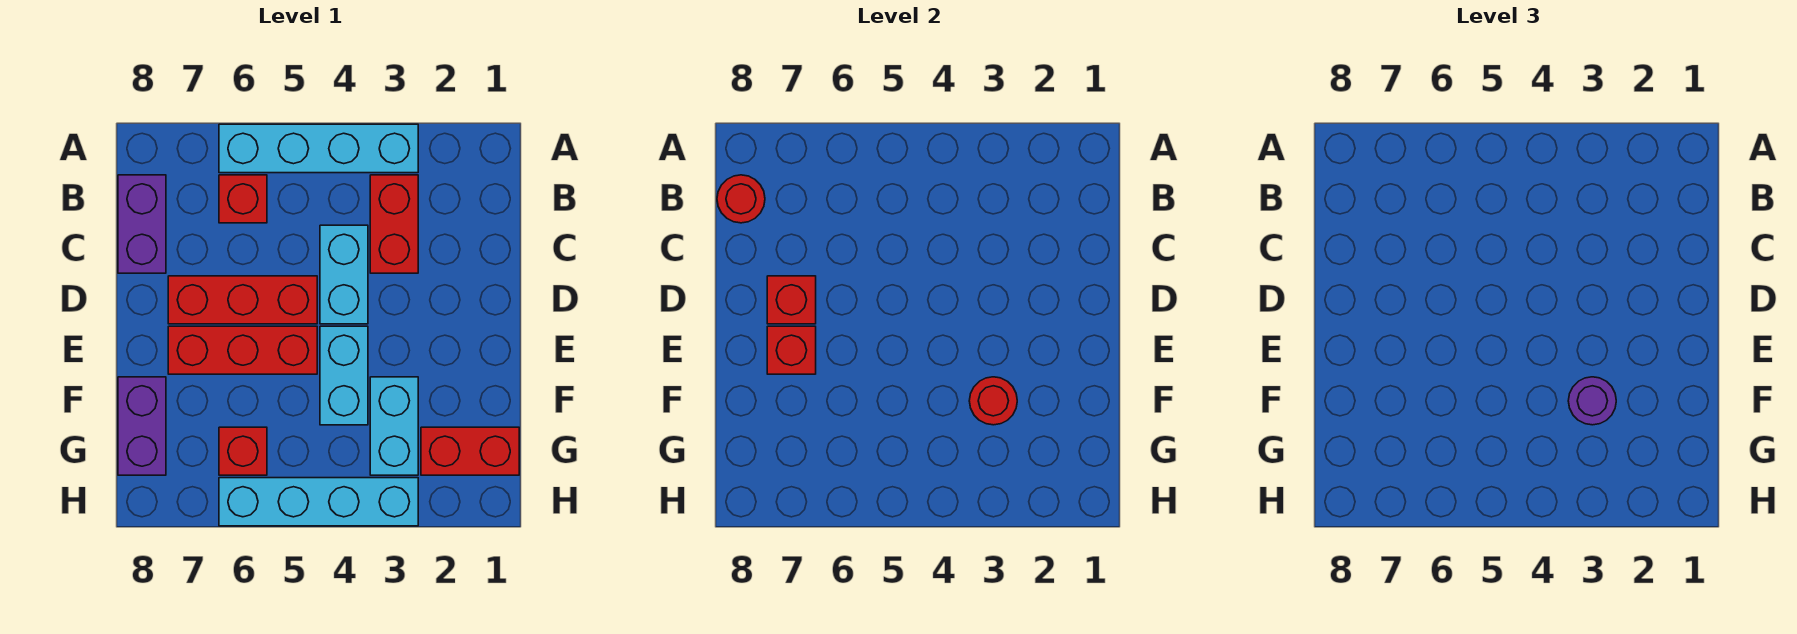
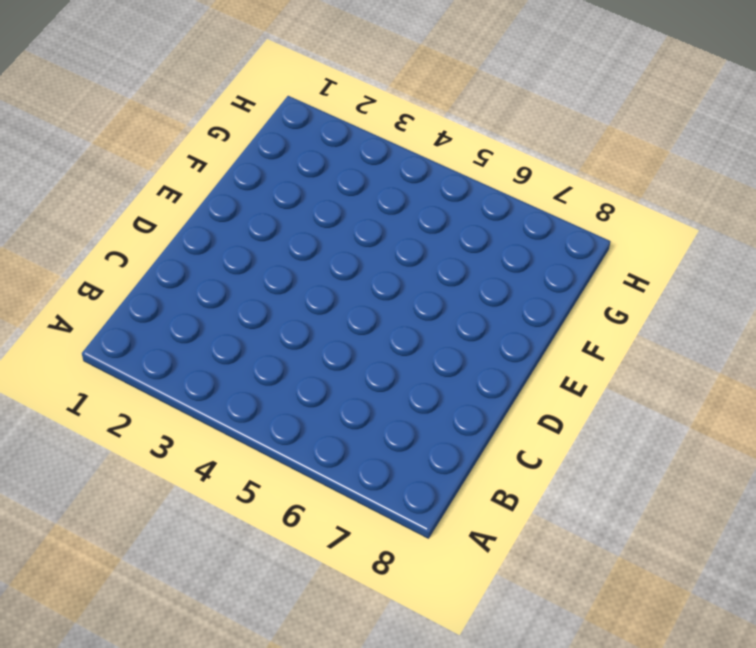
none -> cyan 1x4 brick [219,124,418,173]
none -> red 1x2 brick [370,175,418,273]
none -> red 1x1 brick [219,175,267,223]

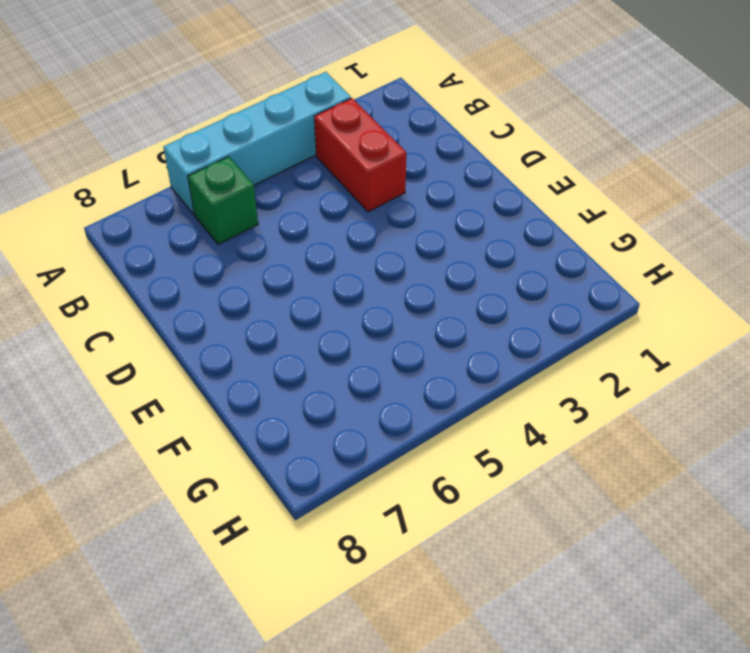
green 1x1 brick [188,156,258,245] -> red 1x1 brick [219,175,267,223]
none -> purple 1x2 brick [118,175,166,273]
none -> cyan 1x2 brick [320,225,368,324]
none -> red 1x3 brick [168,276,317,324]

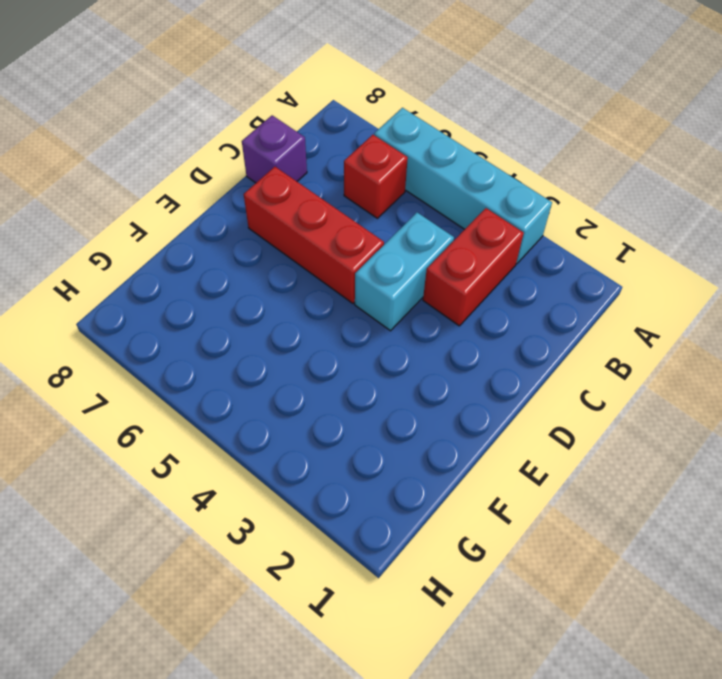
purple 1x1 brick [242,115,307,183] -> purple 1x2 brick [118,175,166,273]
none -> cyan 1x2 brick [320,326,368,425]
none -> red 1x3 brick [168,326,317,374]
none -> cyan 1x2 brick [370,377,418,475]

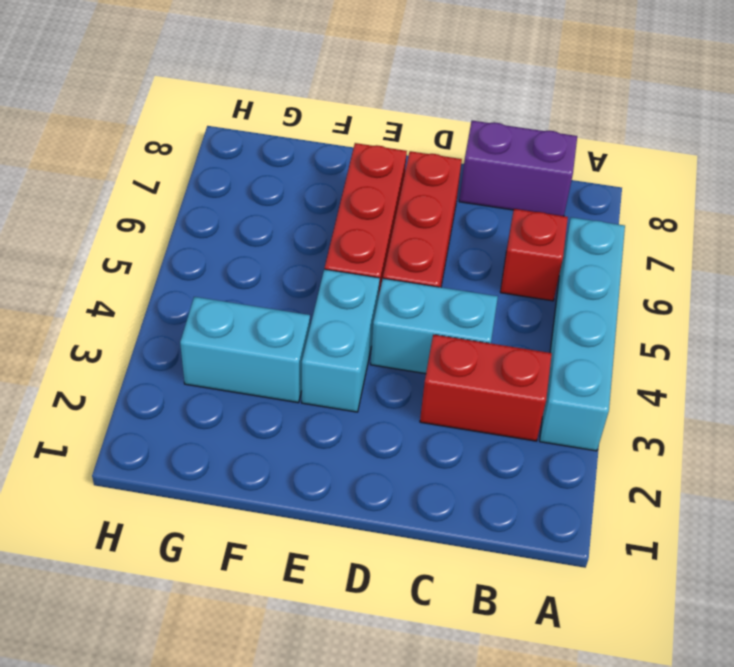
cyan 1x2 brick [302,269,380,412] -> cyan 1x2 brick turned to [320,326,368,425]
none -> purple 1x2 brick [118,377,166,475]
none -> red 1x2 brick [421,427,519,475]
none -> red 1x1 brick [219,427,267,475]

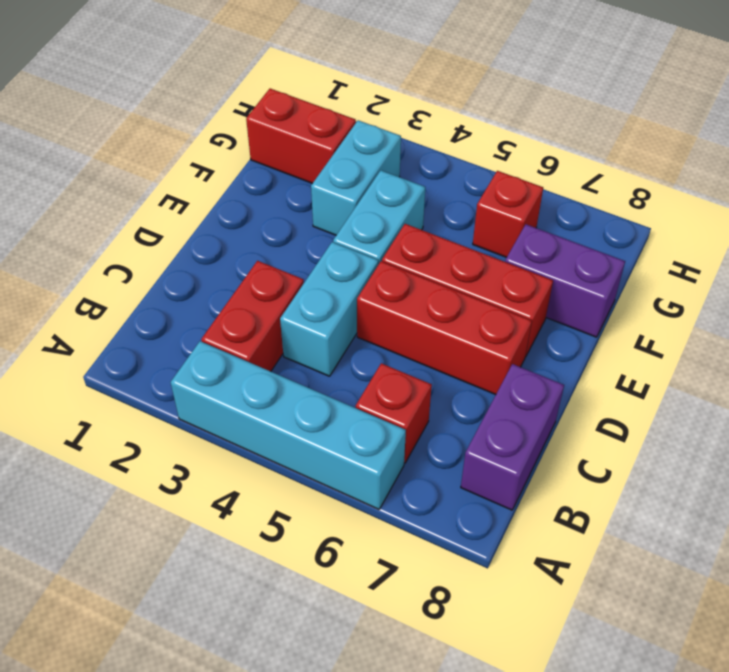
purple 1x2 brick [505,224,625,337] -> purple 1x2 brick turned to [118,377,166,475]
none -> cyan 1x4 brick [219,478,418,526]
none -> red 1x1 round brick [717,175,765,223]
none -> red 1x1 brick [767,276,816,324]

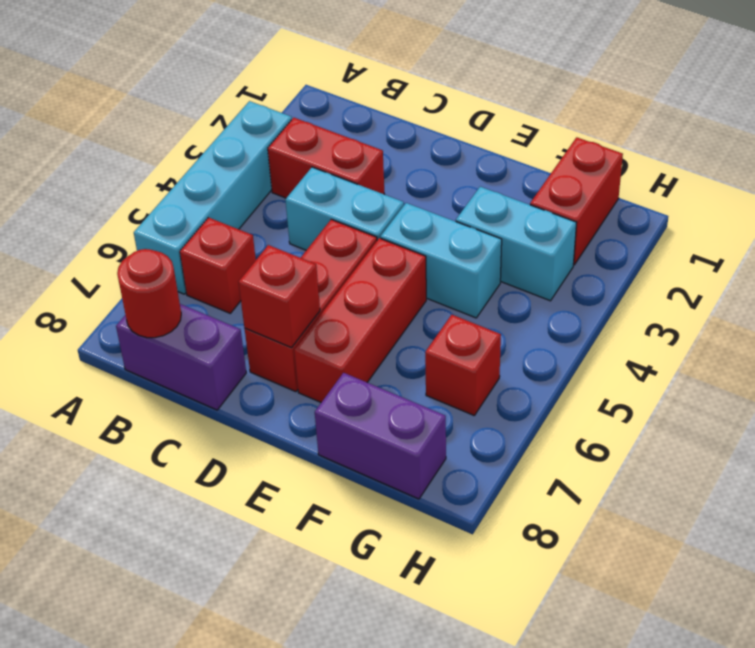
none -> cyan 1x4 brick [219,478,418,526]
none -> red 1x1 brick [767,326,816,374]
none -> red 1x1 round brick [969,377,1017,425]

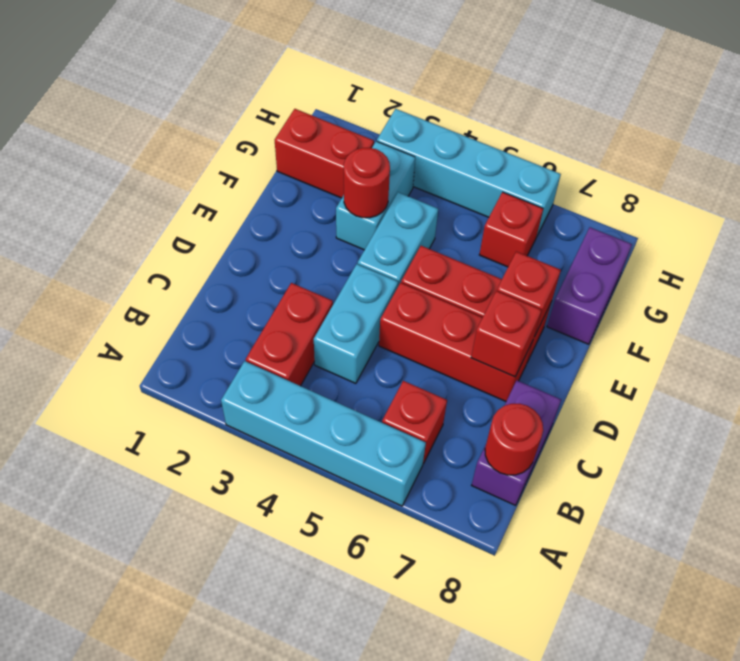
none -> purple 1x1 round brick [1568,377,1616,425]

